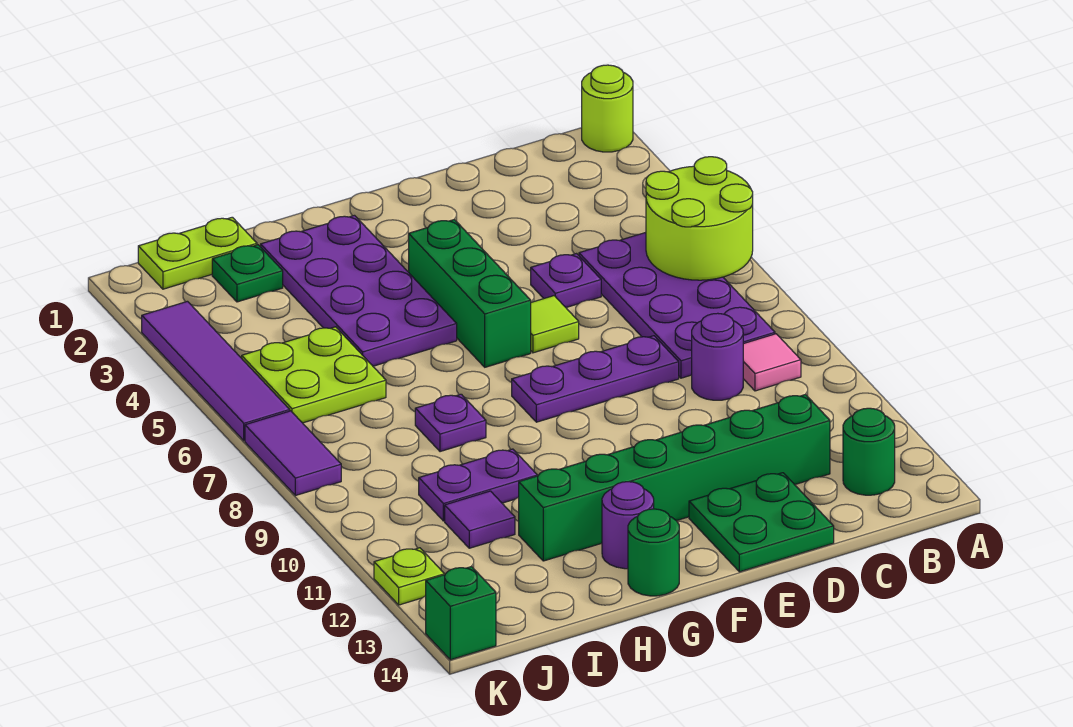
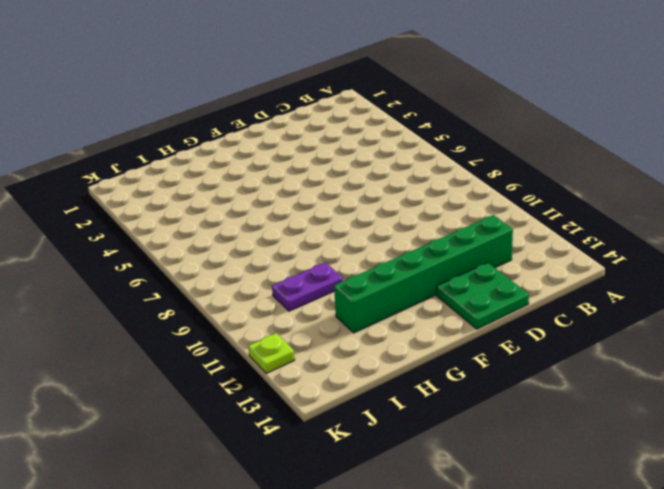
none -> lime 1x1 round brick [582,65,633,152]
none -> purple 2x4 plate [579,232,775,378]
none -> pink 1x1 tile [743,334,801,391]

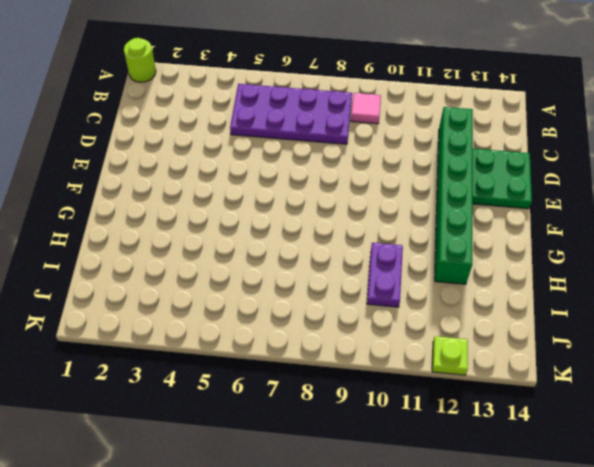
none -> green 1x1 round brick [843,408,895,495]
none -> purple 1x1 round brick [692,313,743,400]
none -> purple 1x1 plate [531,254,601,308]

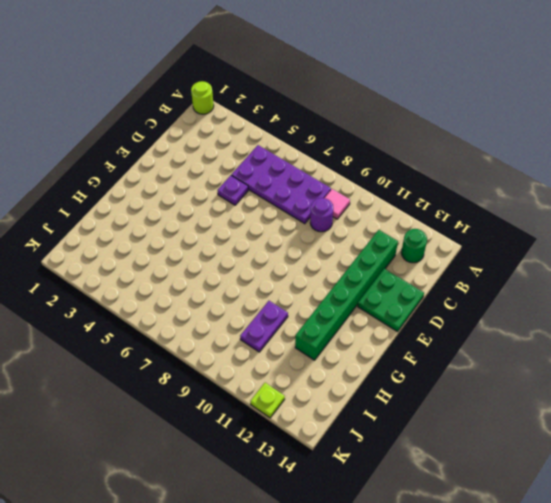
none -> purple 1x3 plate [512,336,679,422]
none -> lime 1x1 tile [531,296,579,353]
none -> green 1x3 brick [409,219,531,367]

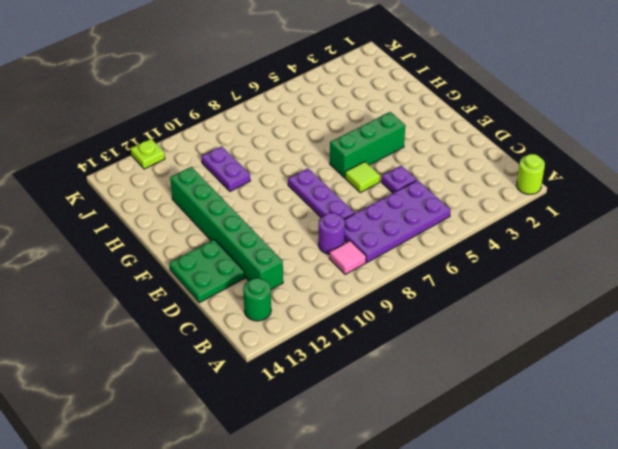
none -> purple 2x4 plate [261,215,457,366]
none -> purple 1x1 round brick [602,482,654,569]
none -> green 1x1 round brick [628,509,679,596]

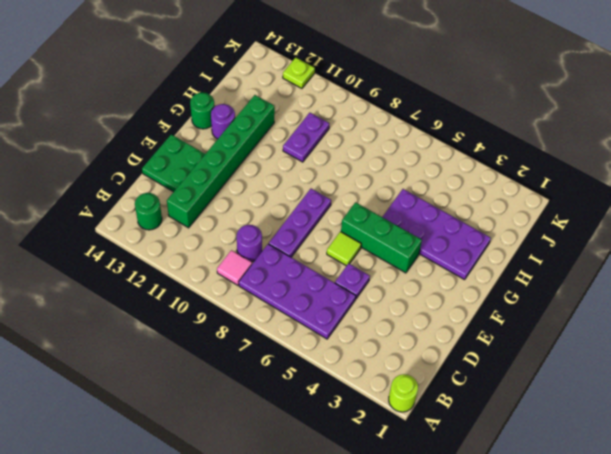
none -> purple 1x1 plate [415,394,486,452]
none -> lime 1x2 plate [138,217,257,289]
none -> green 1x1 plate [212,245,283,302]

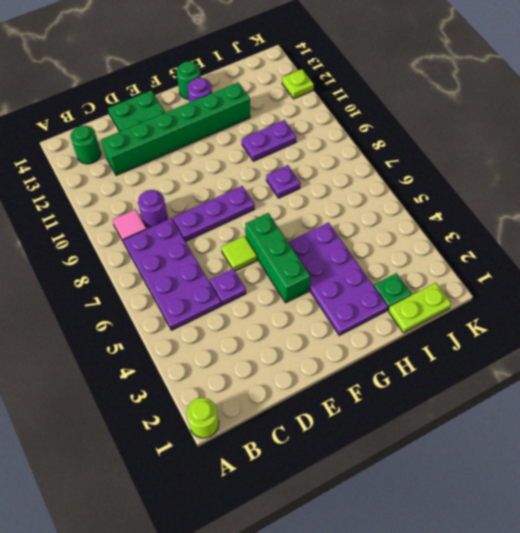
none -> lime 2x2 plate [242,327,386,423]
none -> purple 1x1 tile [445,491,515,548]
none -> purple 1x4 tile [142,301,290,441]

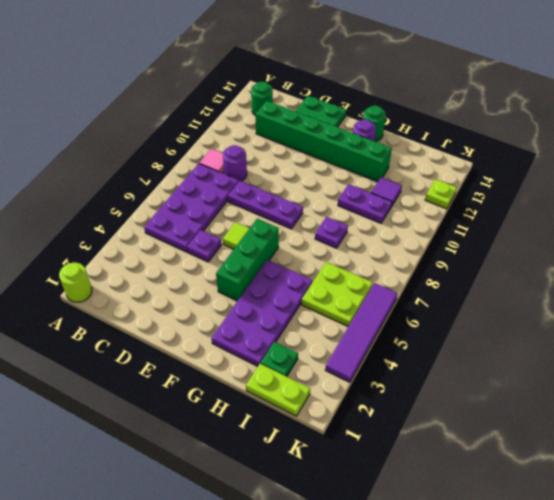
none -> purple 1x2 tile [245,411,341,496]
none -> green 1x1 brick [426,566,496,660]
none -> lime 2x2 round brick [646,157,753,280]

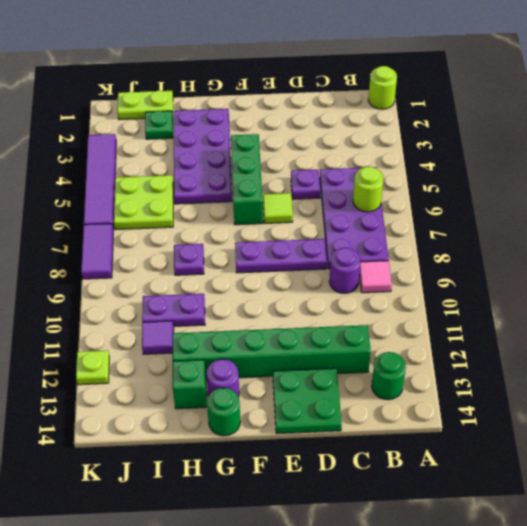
lime 1x1 round brick [353,167,384,212] -> lime 2x2 round brick [646,157,753,280]
green 1x1 brick [173,360,207,409] -> green 1x1 brick moved to [426,566,496,660]

